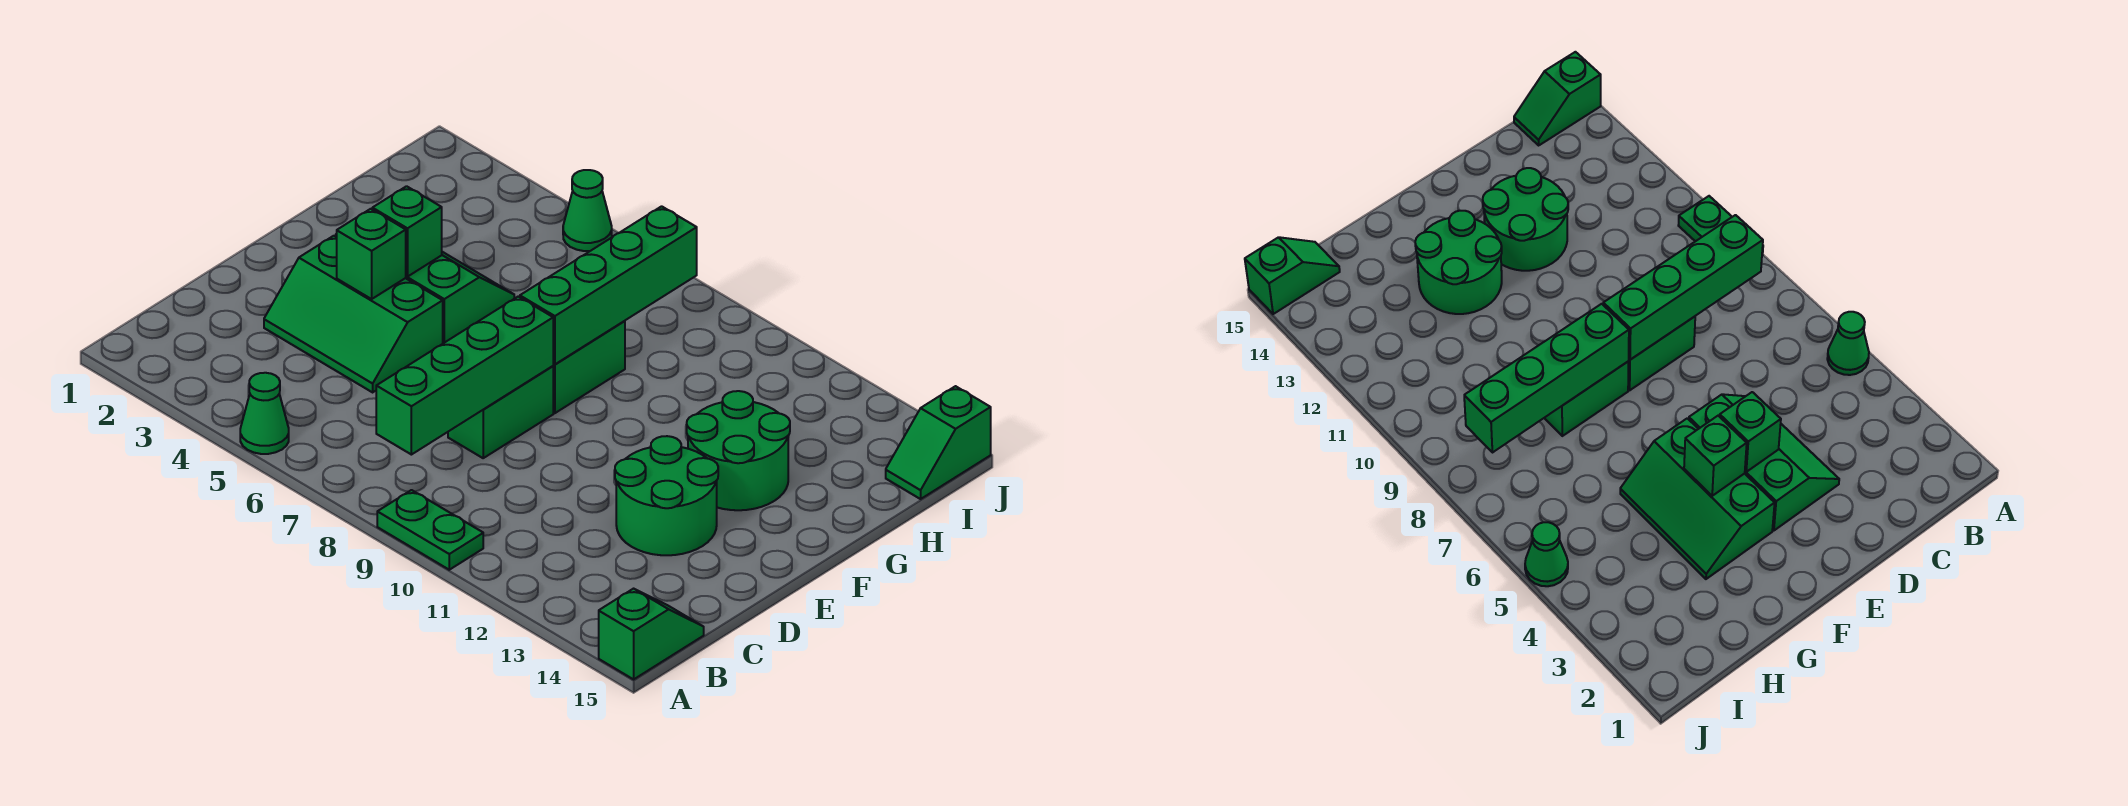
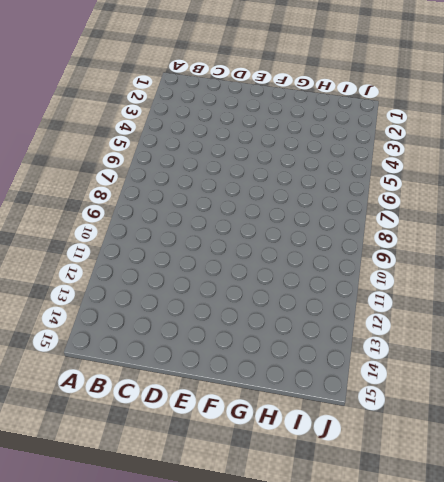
none -> green 1x1 cone [240,373,289,454]
none -> green 1x2 plate [377,490,483,570]
none -> green 1x2 slope [599,589,704,679]

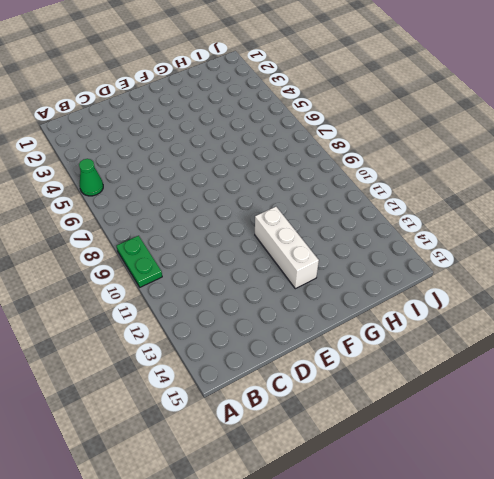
white 1x3 brick [255,207,319,289] -> green 2x2 round brick [687,391,790,510]
none -> green 1x2 slope [599,589,704,679]
none -> green 2x3 slope [264,236,443,392]
none -> green 1x2 brick [448,366,553,458]

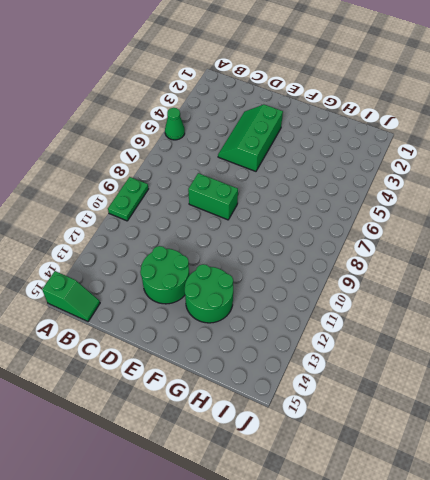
none -> green 2x3 slope [336,234,514,343]
none -> green 1x2 brick [553,321,625,413]
none -> green 1x2 slope [886,386,991,499]

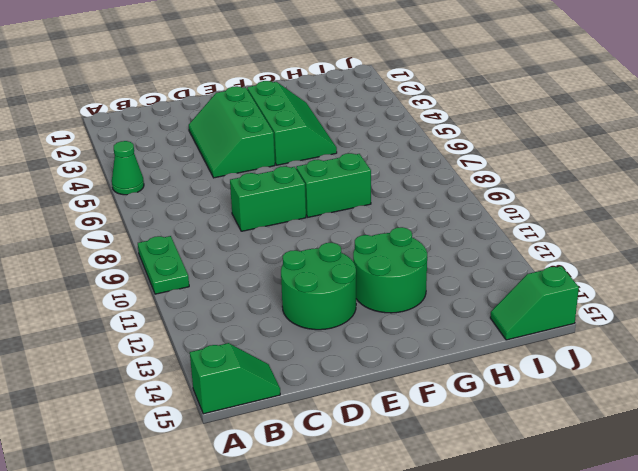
none -> green 1x1 cone [563,170,612,251]
none -> green 1x4 brick [376,297,553,455]
none -> green 1x1 brick [337,209,406,299]

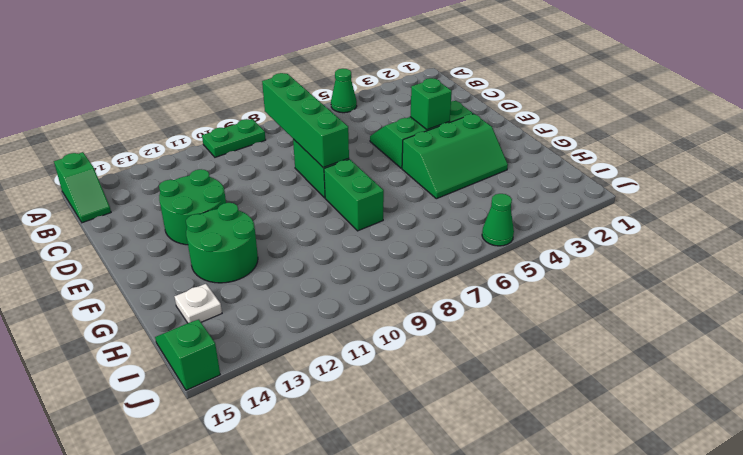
white 1x1 plate [175,284,222,323] -> none
none -> green 1x1 brick [372,186,442,277]
none -> green 1x4 brick [520,206,697,364]

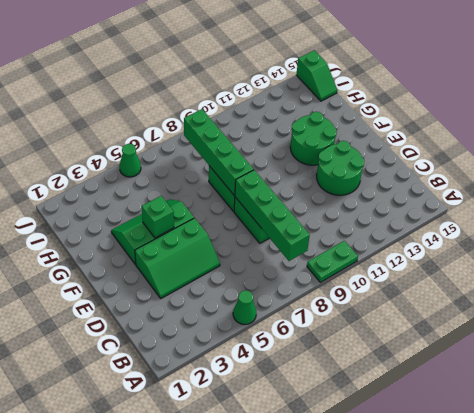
none -> green 1x2 slope [599,589,704,679]
none -> green 1x1 brick [337,209,406,299]

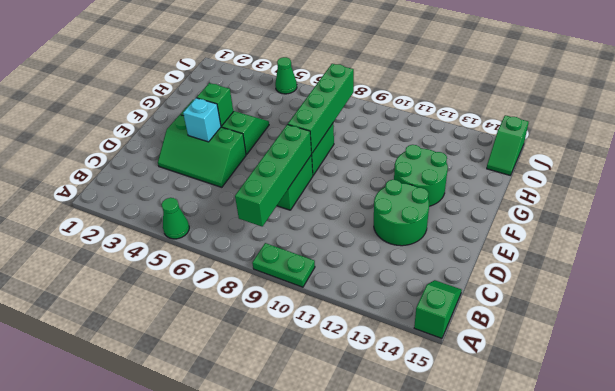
cyan 1x1 brick [183,98,221,142] -> green 1x1 brick [337,209,406,299]

